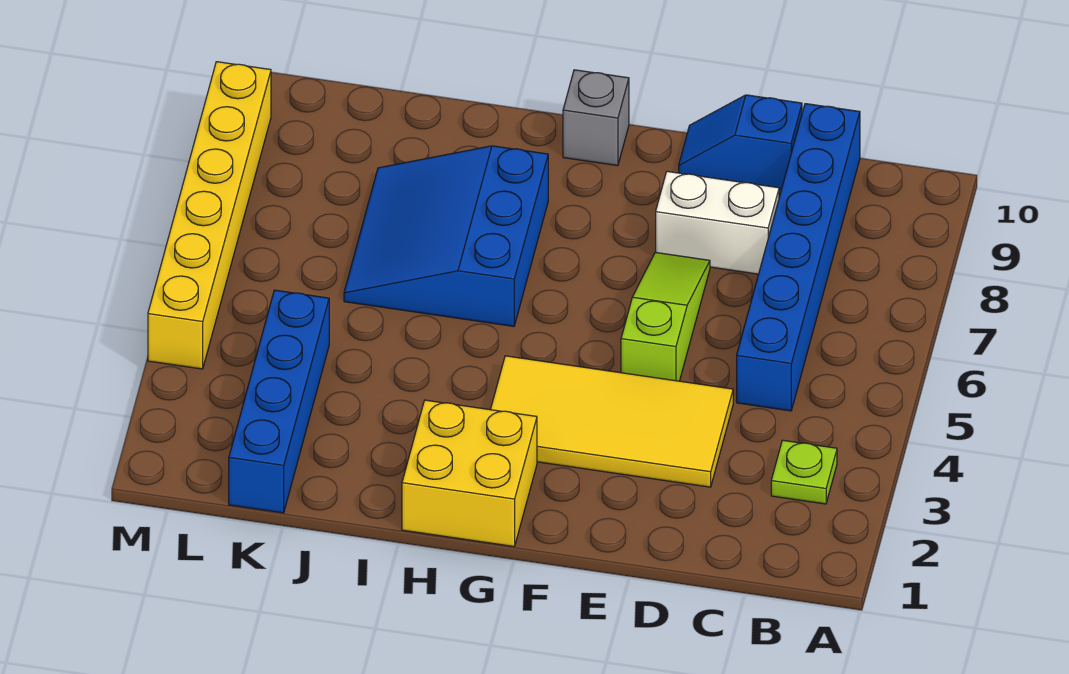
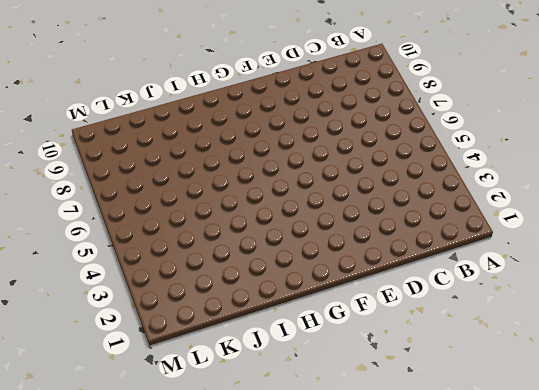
none -> lime 1x1 plate [771,440,837,504]
none -> blue 1x6 brick [737,104,860,411]

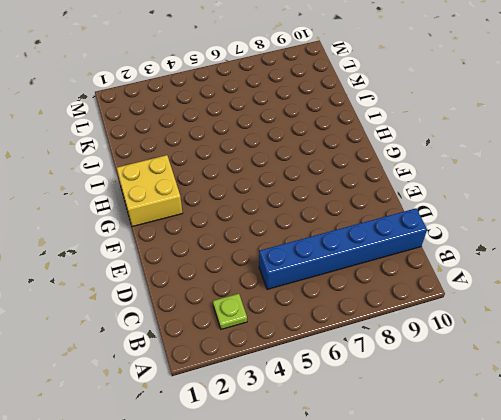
none -> yellow 2x4 tile [491,356,733,487]
none -> white 1x2 brick [656,171,779,274]

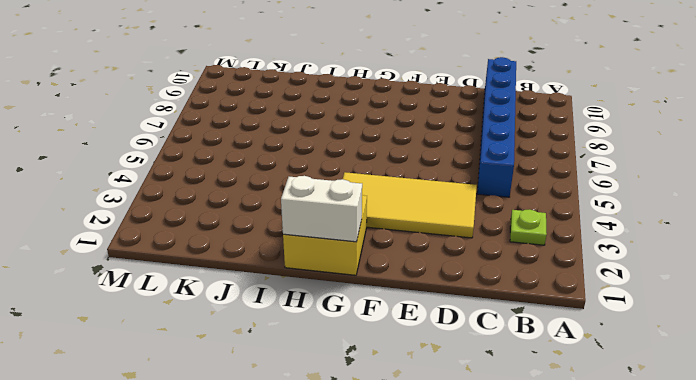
white 1x2 brick [281,176,362,242] -> white 1x2 brick moved to [656,171,779,274]
none -> blue 1x2 slope [679,95,802,189]
none -> lime 1x3 slope [621,252,710,381]

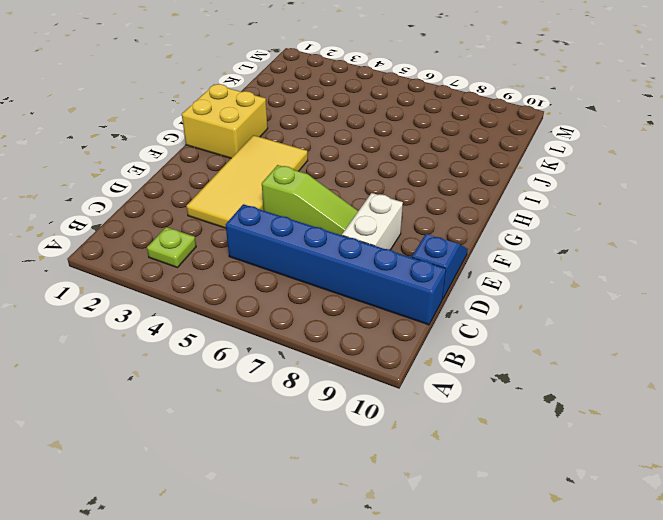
none -> grey 1x1 brick [563,70,629,166]
none -> blue 3x3 slope [344,146,548,326]

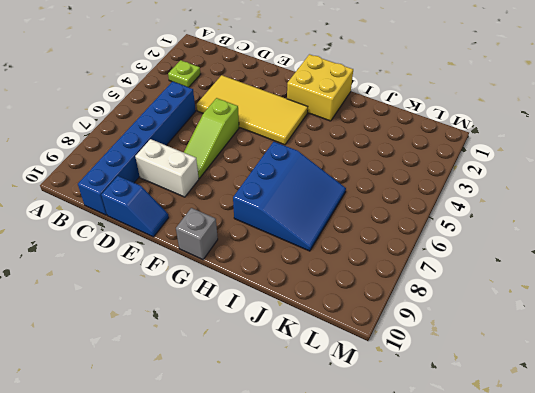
none -> blue 1x4 brick [229,290,329,513]
none -> yellow 1x6 brick [148,62,271,369]

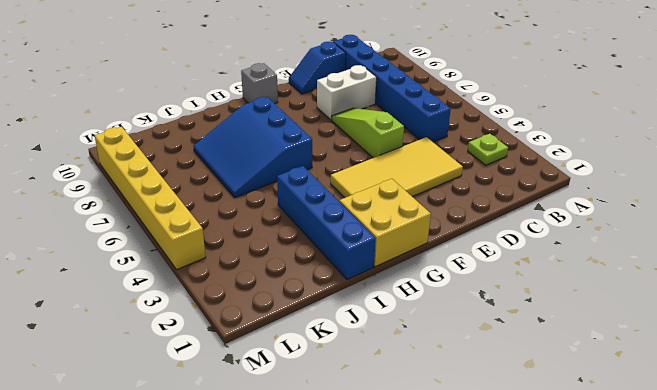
blue 1x4 brick [277,166,376,280] -> blue 1x4 brick moved to [229,290,329,513]

